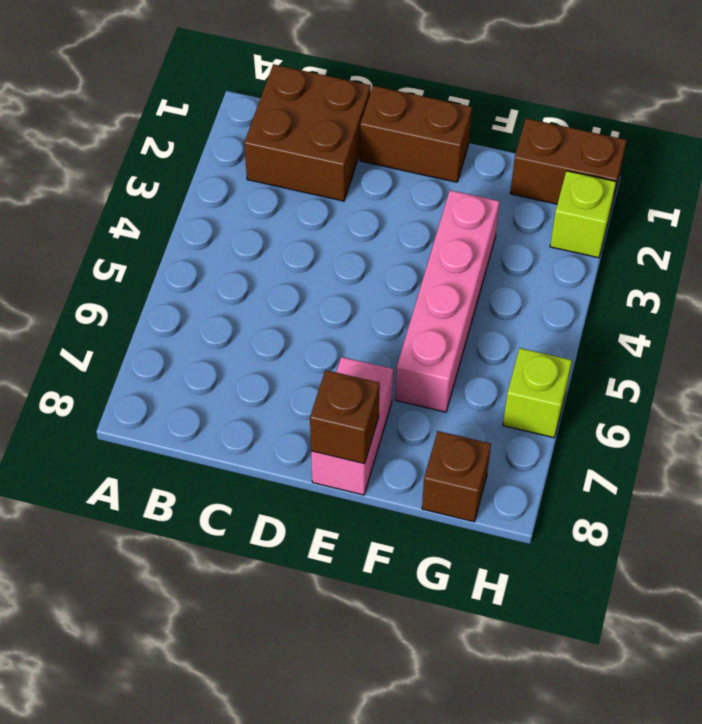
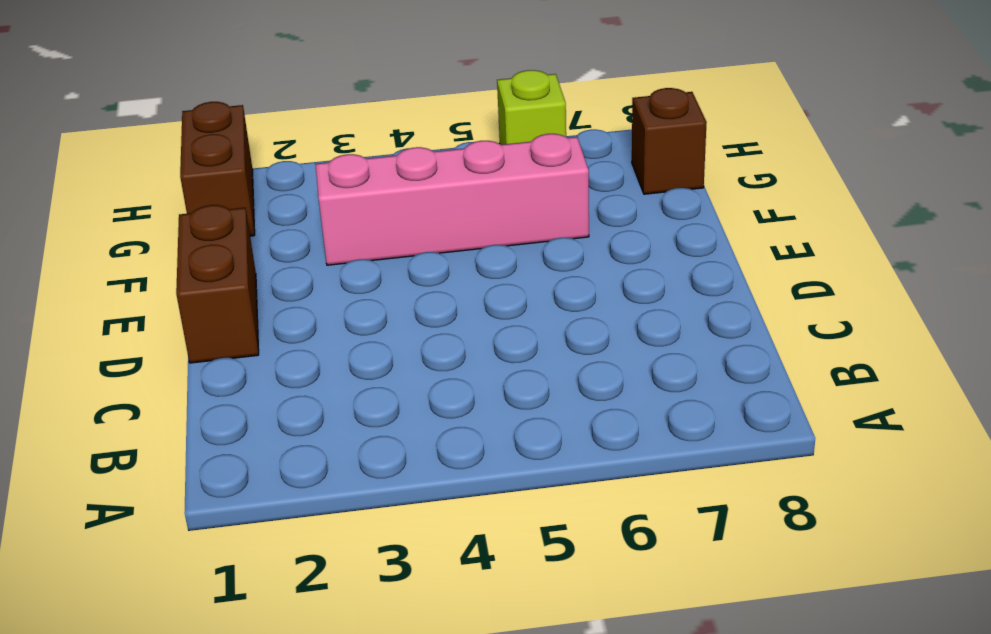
none -> brown 2x2 brick [244,64,371,201]
none -> pink 1x2 brick [311,357,393,495]

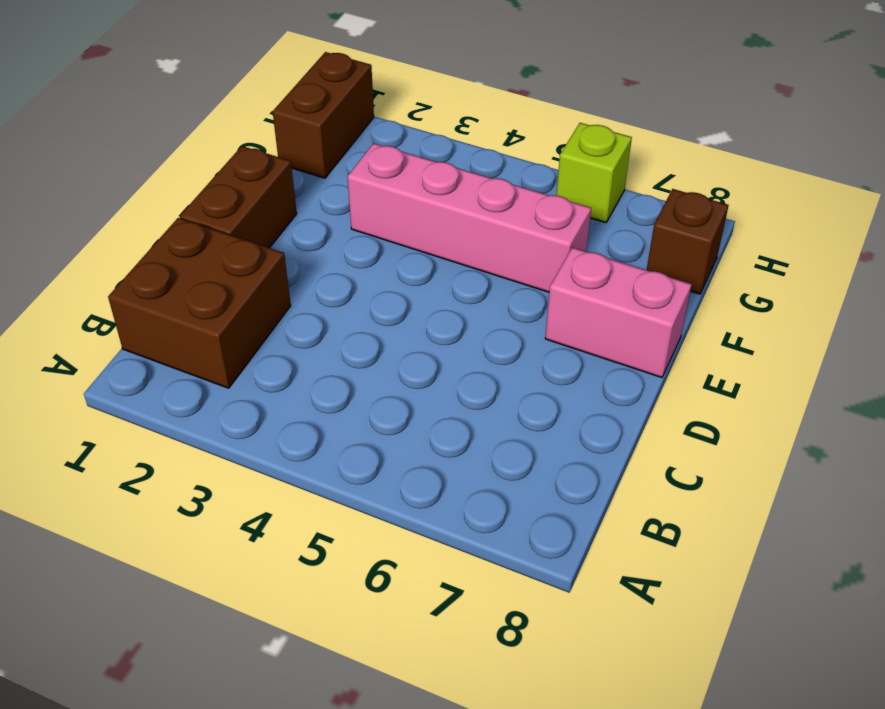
none -> lime 1x1 brick [550,171,616,258]
none -> brown 1x1 brick [310,370,380,464]

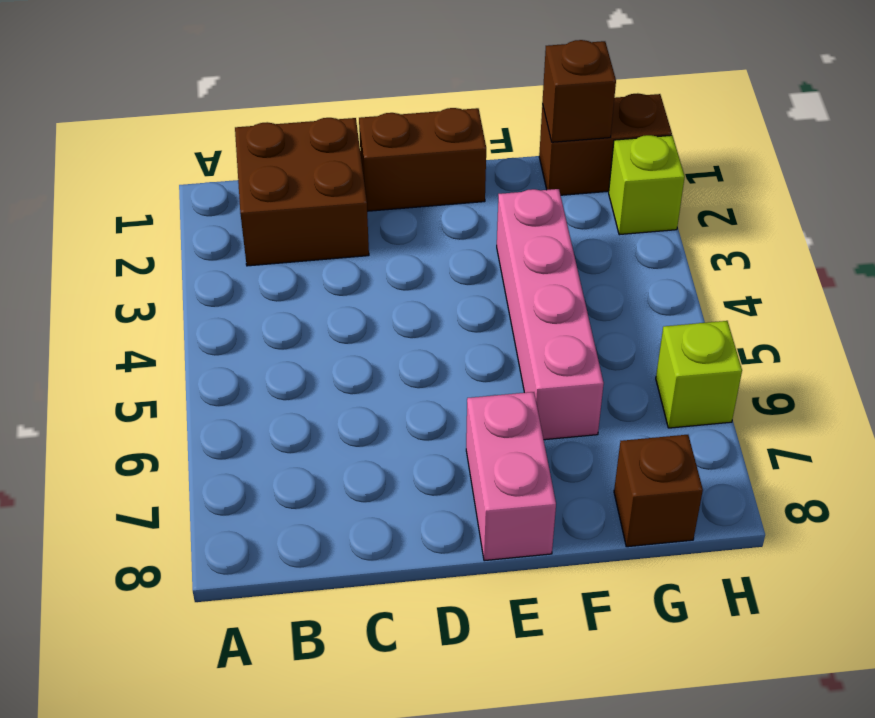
brown 1x1 brick [542,40,616,142] -> brown 1x1 brick moved to [310,370,380,464]

